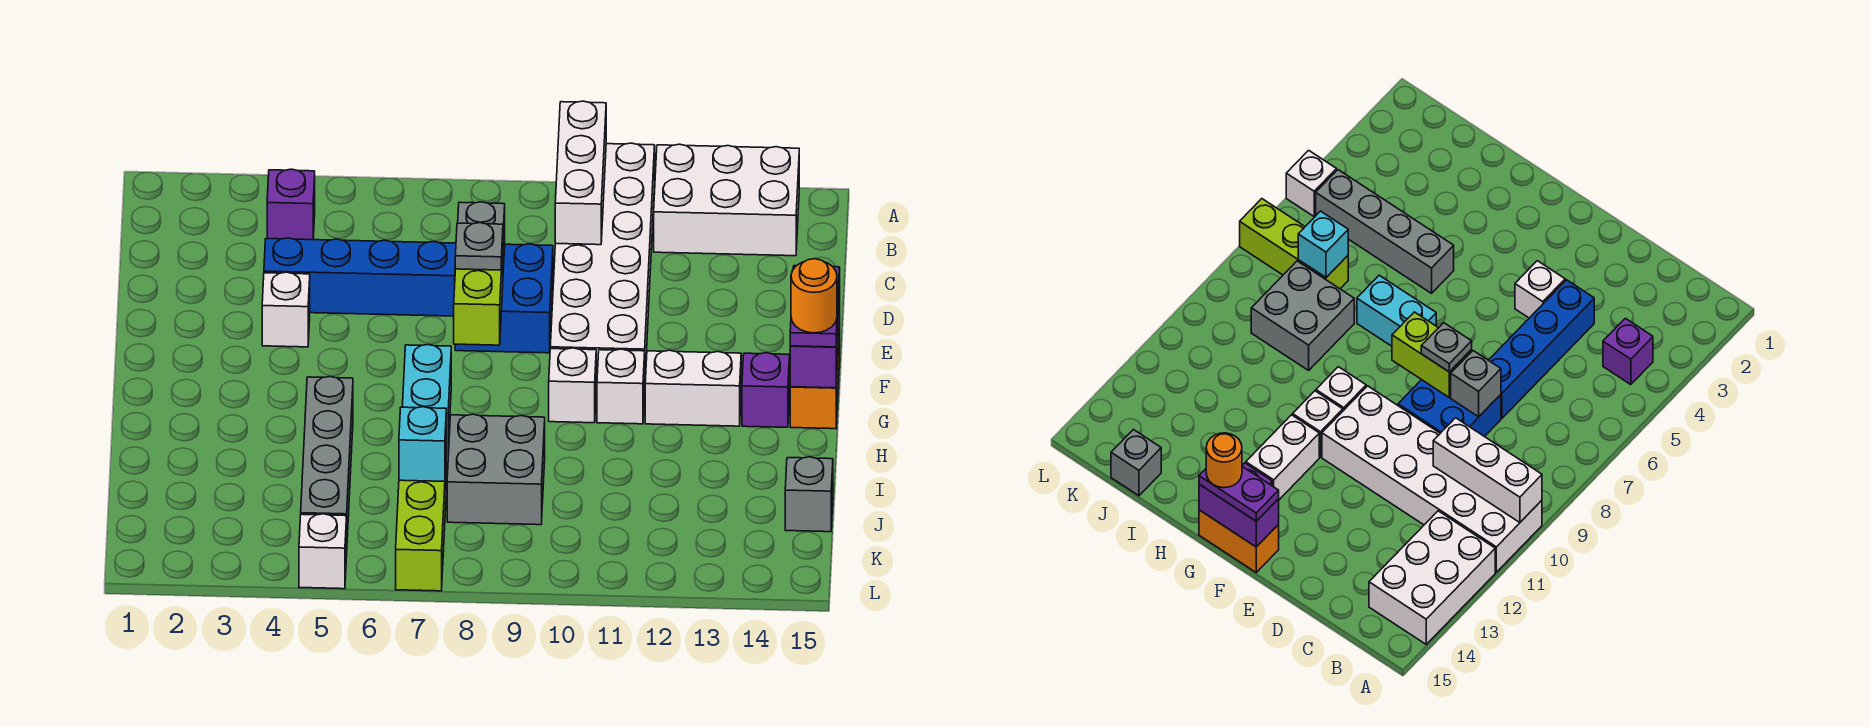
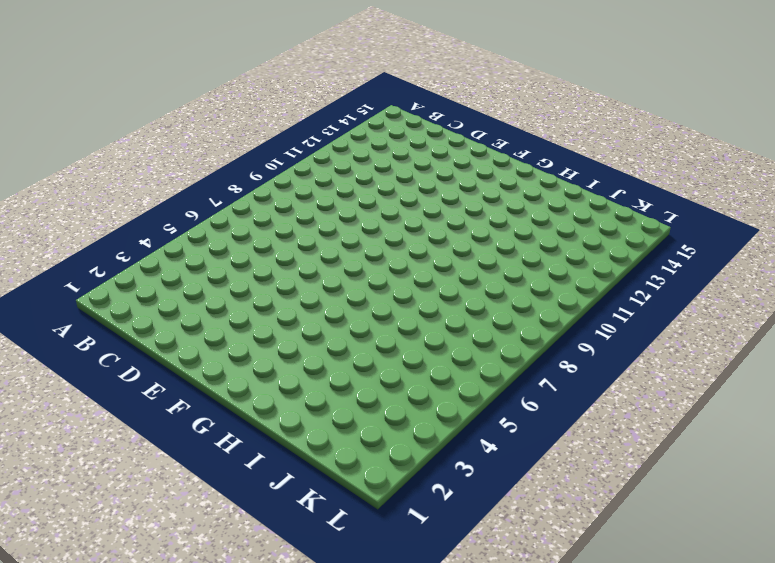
none -> white 2x6 brick [550,143,655,388]
none -> white 2x3 brick [654,144,799,256]
none -> purple 1x1 brick [267,169,315,240]

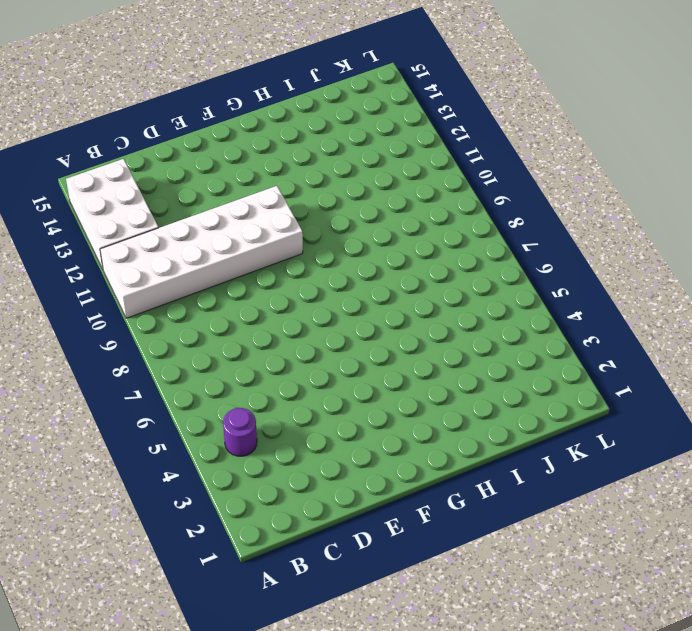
purple 1x1 round brick [223,408,257,456] -> purple 1x1 brick [267,169,315,240]
none -> blue 1x4 brick [264,238,456,316]
none -> blue 2x2 brick [455,244,553,353]
none -> white 1x1 brick [262,272,310,347]

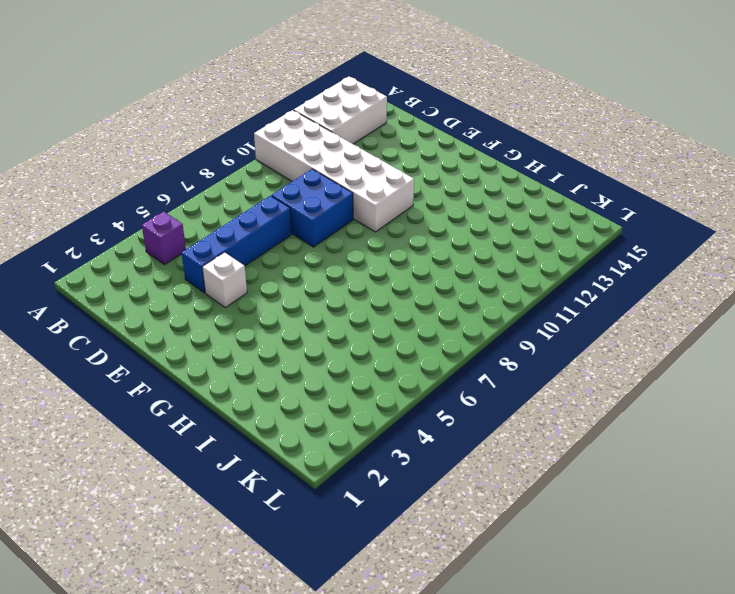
none -> orange 1x2 brick [790,322,840,429]
none -> cyan 1x2 brick [402,345,451,454]
none -> white 1x1 brick [549,348,596,423]

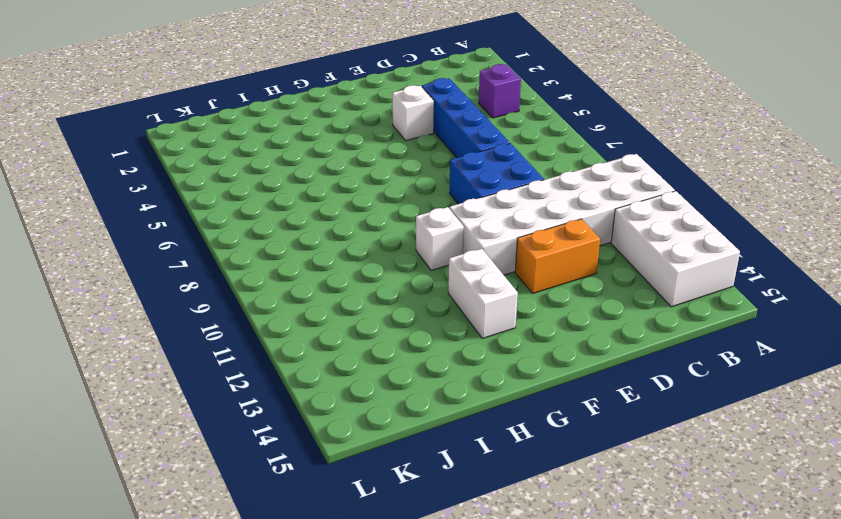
orange 1x2 brick [515,219,600,293] -> orange 1x2 brick moved to [790,322,840,429]
none -> cyan 1x2 brick [402,345,451,454]
none -> white 1x1 brick [597,349,645,424]
none -> purple 1x1 brick [742,353,790,427]

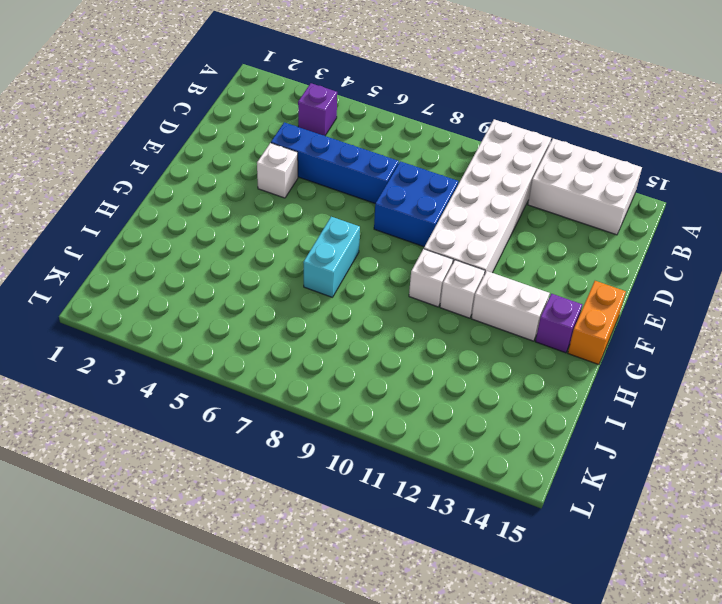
none -> grey 1x4 brick [301,377,353,536]
none -> grey 2x2 brick [447,414,545,525]
none -> lime 1x3 brick [396,469,446,591]

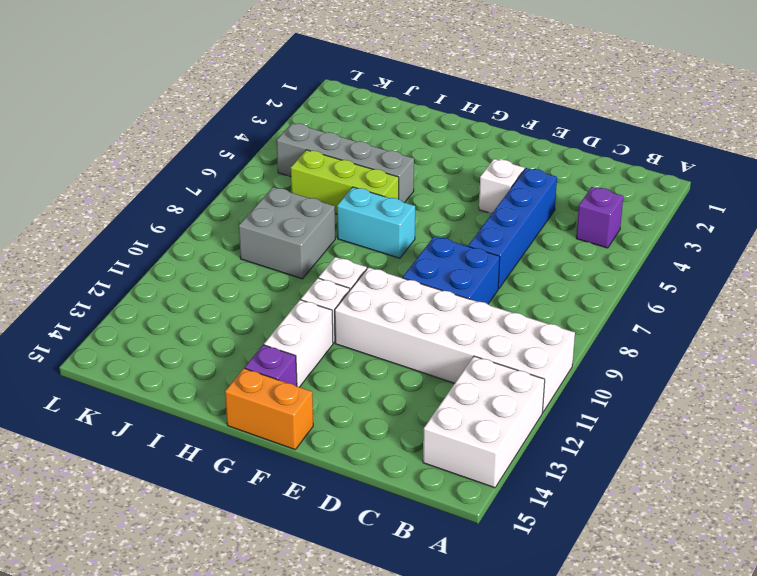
lime 1x3 brick [291,150,399,214] -> lime 1x3 brick moved to [396,469,446,591]
none -> grey 1x1 brick [785,457,833,532]
none -> white 1x1 brick [299,514,347,589]
none -> white 1x3 brick [555,101,606,245]

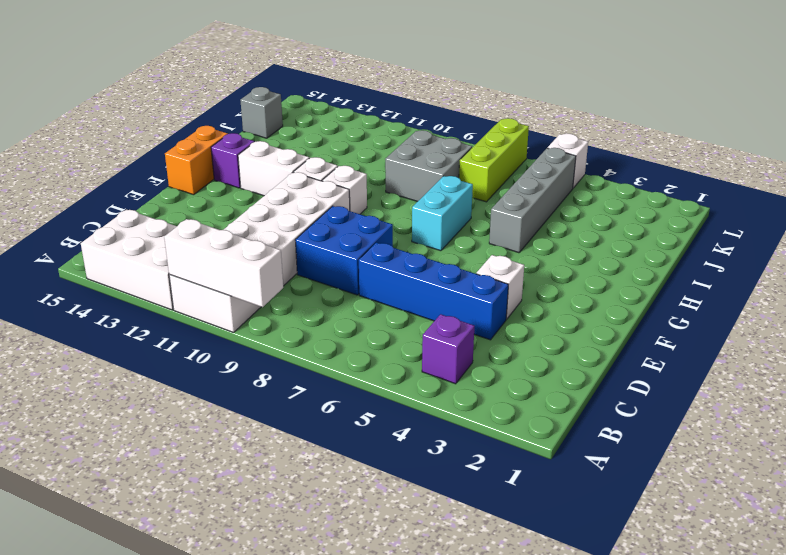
white 1x3 brick [164,219,283,307] -> white 1x3 brick turned to [555,101,606,245]
none -> grey 1x1 brick [458,202,505,269]
none -> lime 1x2 brick [454,249,503,345]
none -> purple 1x2 brick [790,281,840,388]

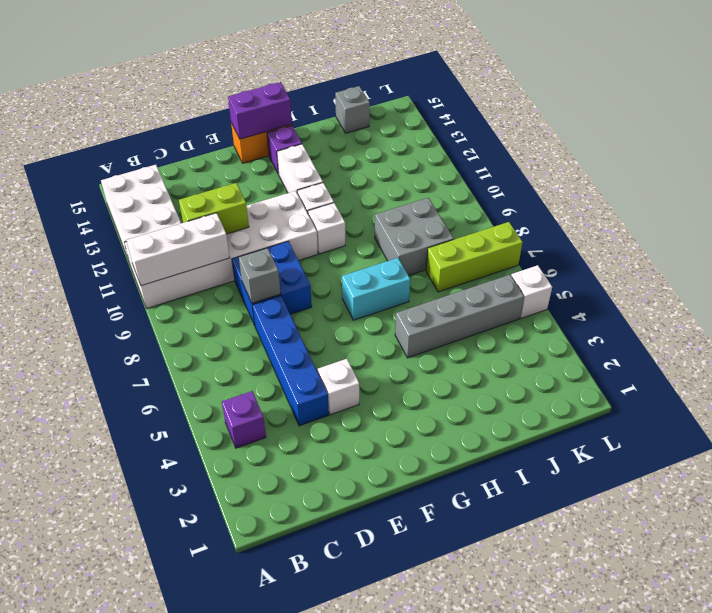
lime 1x2 brick [179,183,249,234] -> lime 1x2 brick moved to [454,249,503,345]
none -> cyan 1x1 brick [399,407,446,481]
none -> grey 1x1 plate [455,223,503,270]
none -> purple 1x2 plate [790,266,840,347]

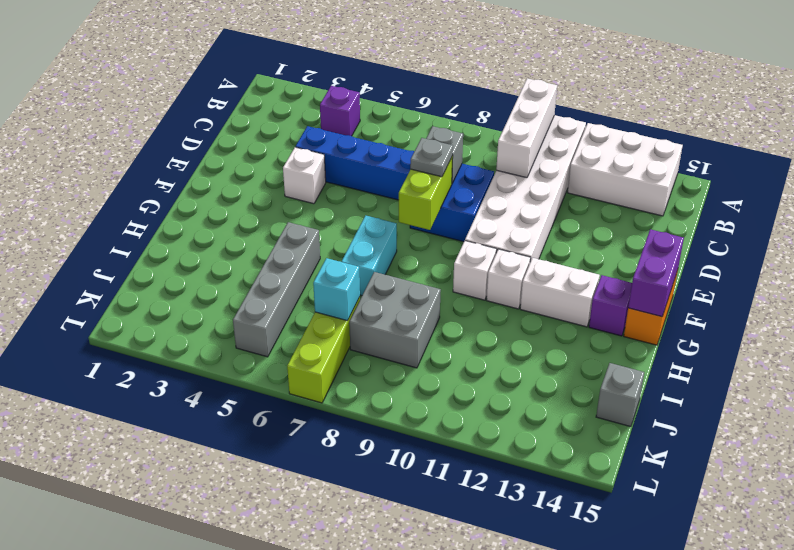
none -> white 1x1 brick [299,514,347,589]
none -> purple 1x2 plate [790,266,840,347]
none -> orange 1x1 round brick [791,259,837,333]

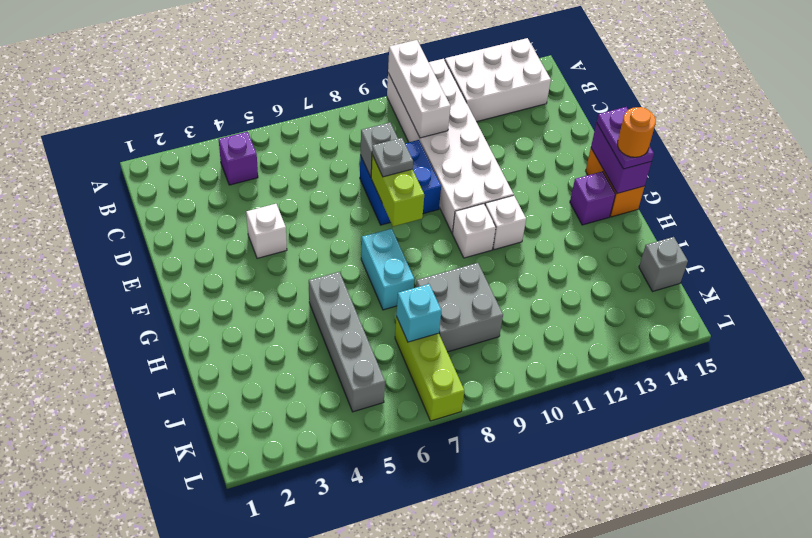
none -> blue 1x4 brick [264,238,456,316]
none -> white 1x2 brick [645,350,741,426]
none -> white 1x1 brick [299,514,347,589]

